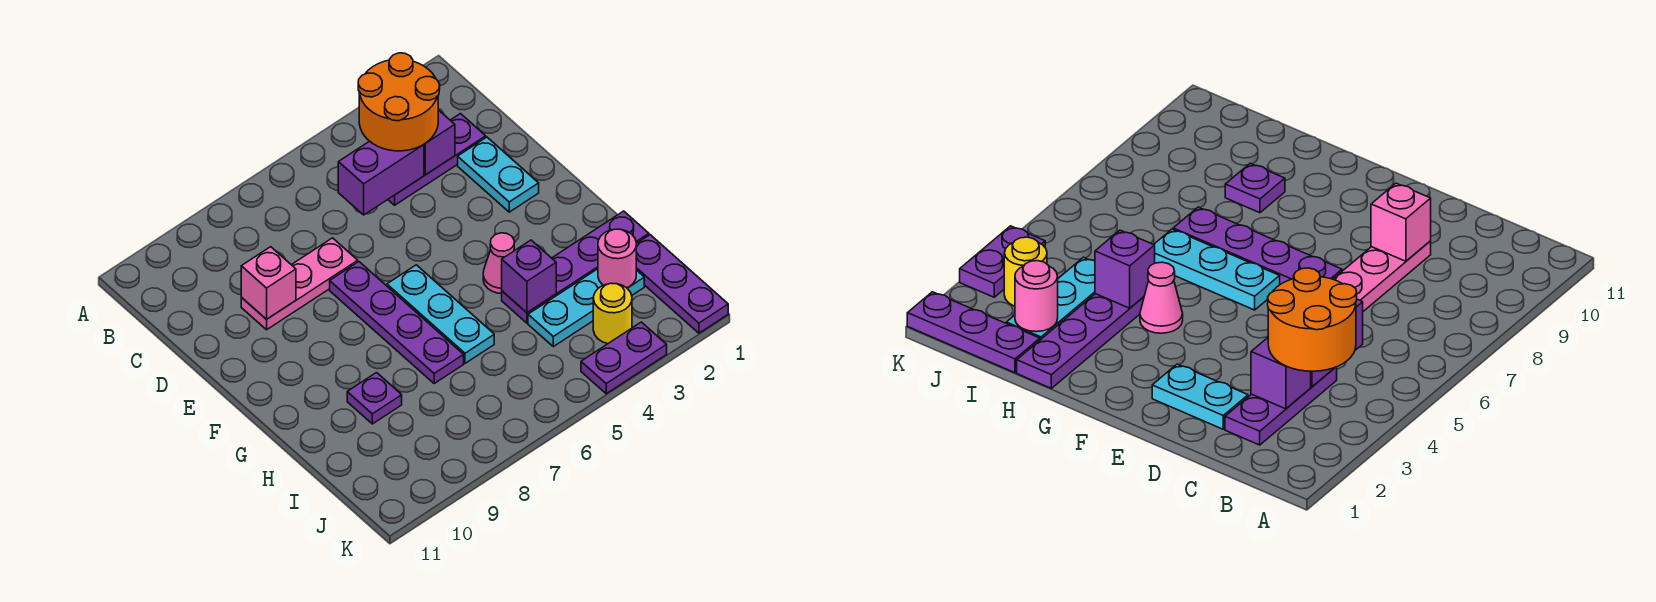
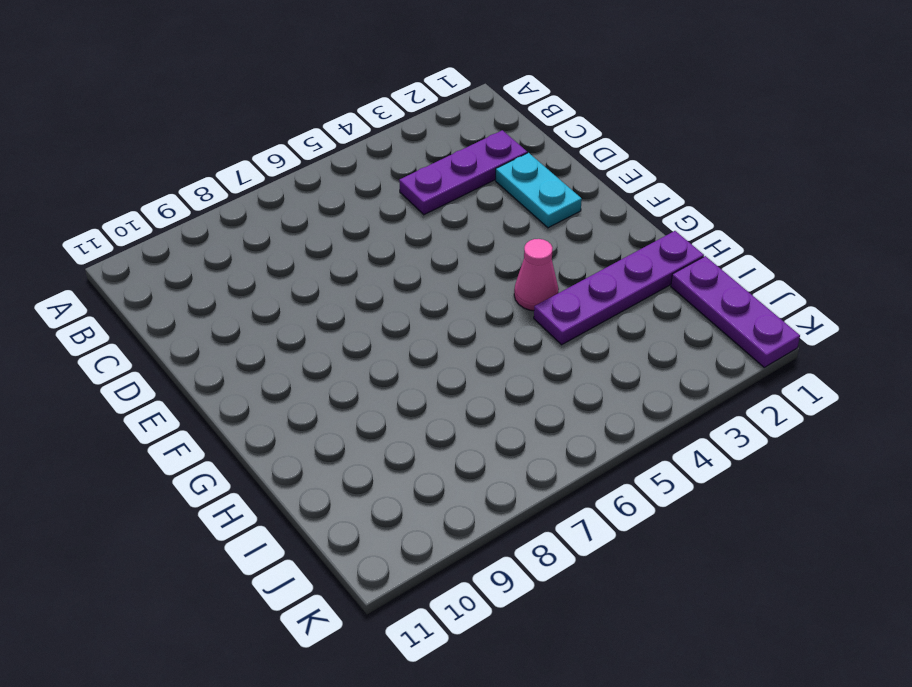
none -> pink 1x3 plate [241,238,358,330]
none -> purple 1x4 plate [330,262,464,383]
none -> cyan 1x3 plate [387,265,494,363]

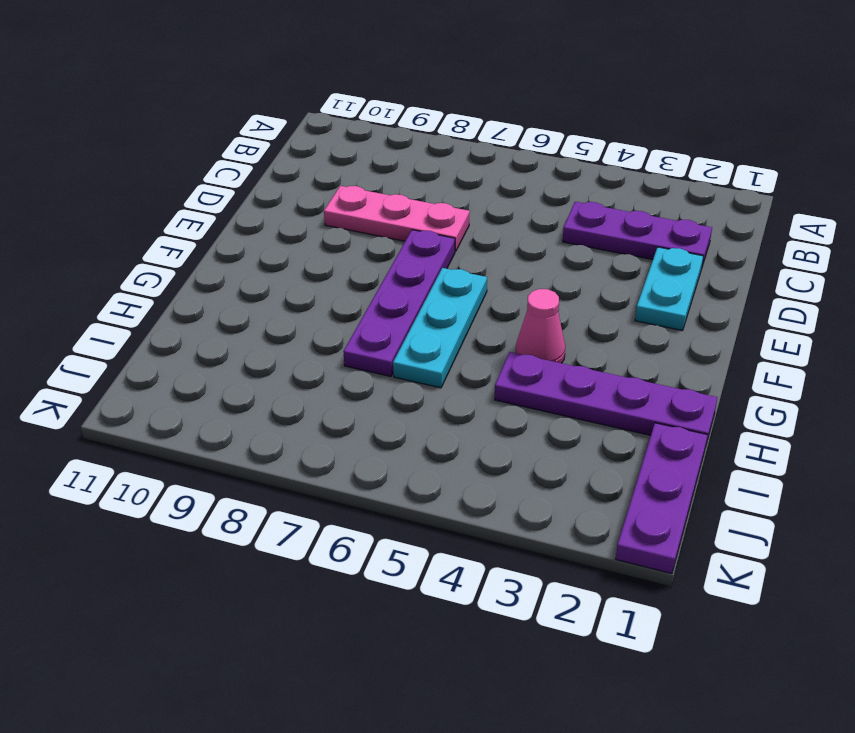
none -> purple 1x1 plate [347,373,402,424]
none -> cyan 1x3 plate [528,269,644,347]
none -> yellow 1x1 round brick [593,283,632,344]

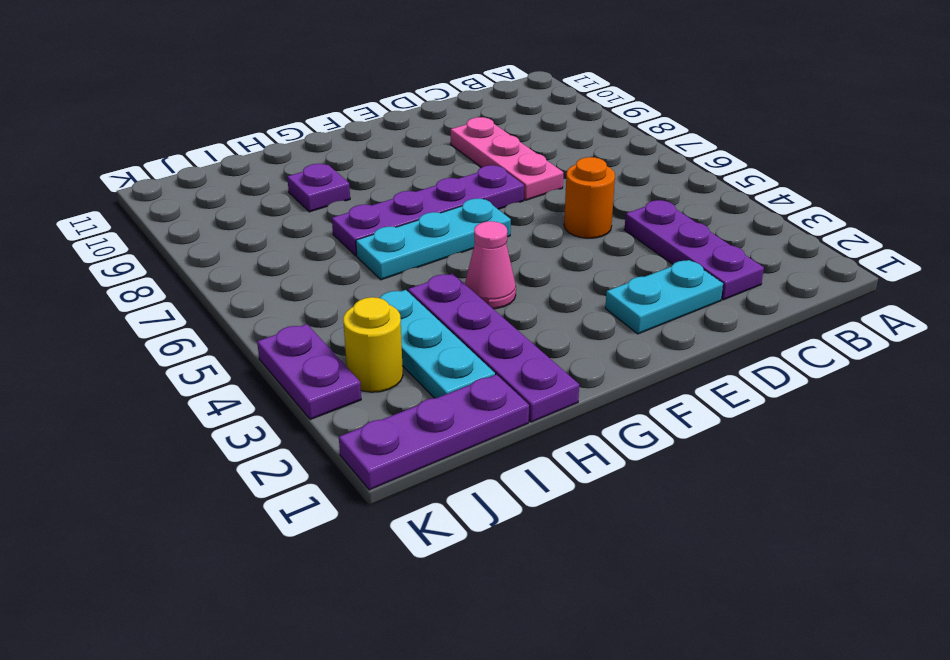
orange 1x1 round brick [564,157,615,238] -> none
none -> purple 1x1 brick [424,110,455,175]
none -> purple 1x2 brick [338,141,424,215]
none -> pink 1x1 brick [241,247,296,319]

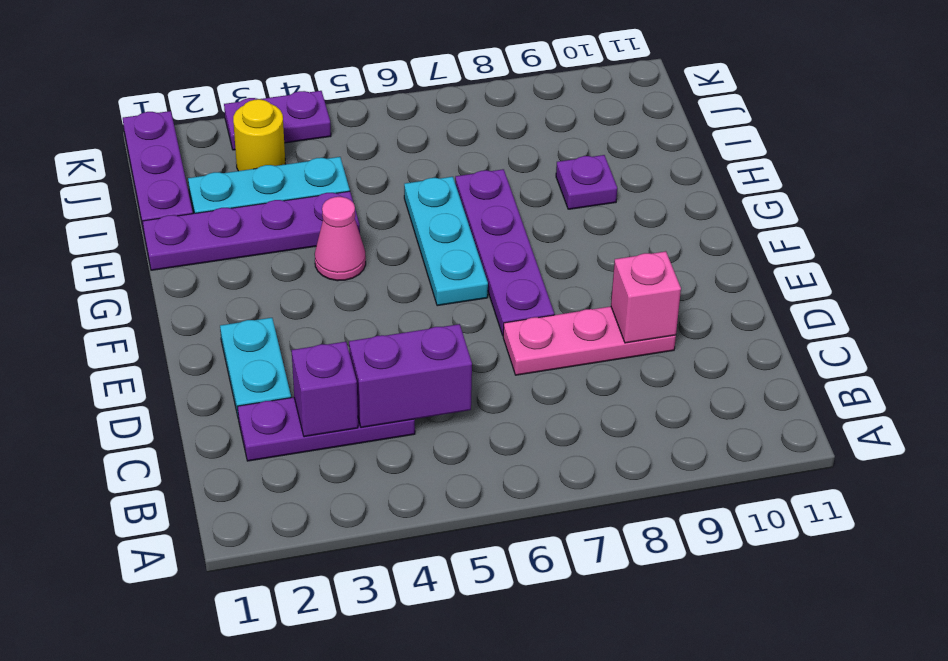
none -> purple 1x1 brick [502,240,556,313]
none -> pink 1x1 round brick [598,229,636,288]
none -> orange 2x2 round brick [358,53,440,151]

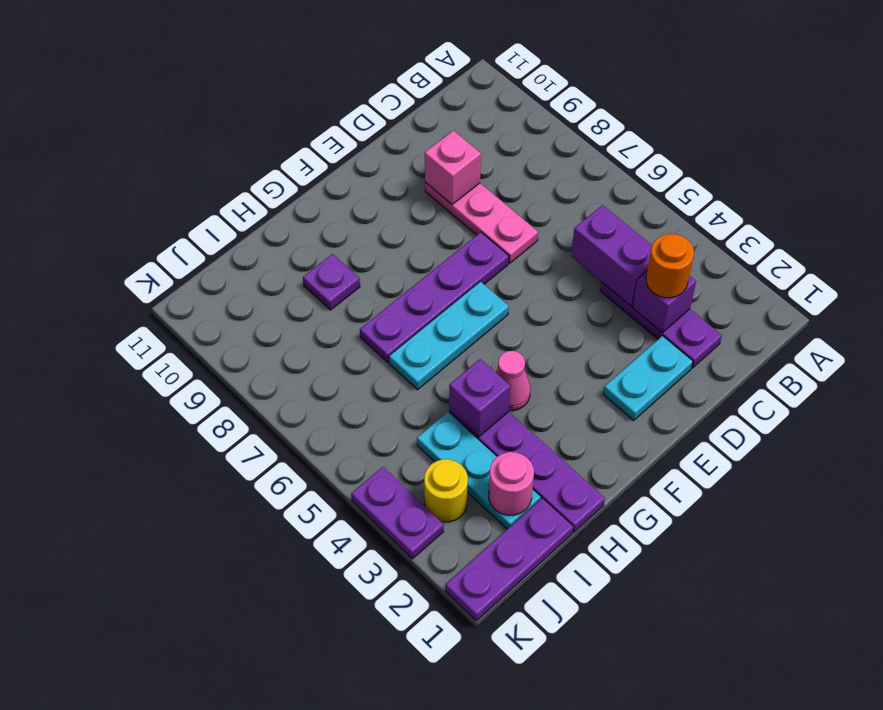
orange 1x1 round brick [646,234,694,298] -> orange 2x2 round brick [358,53,440,151]

